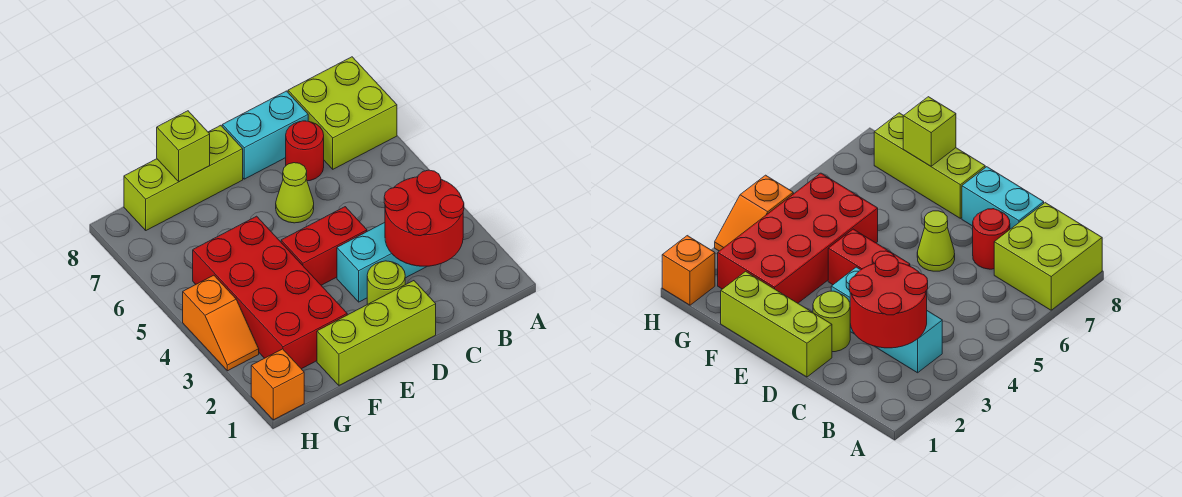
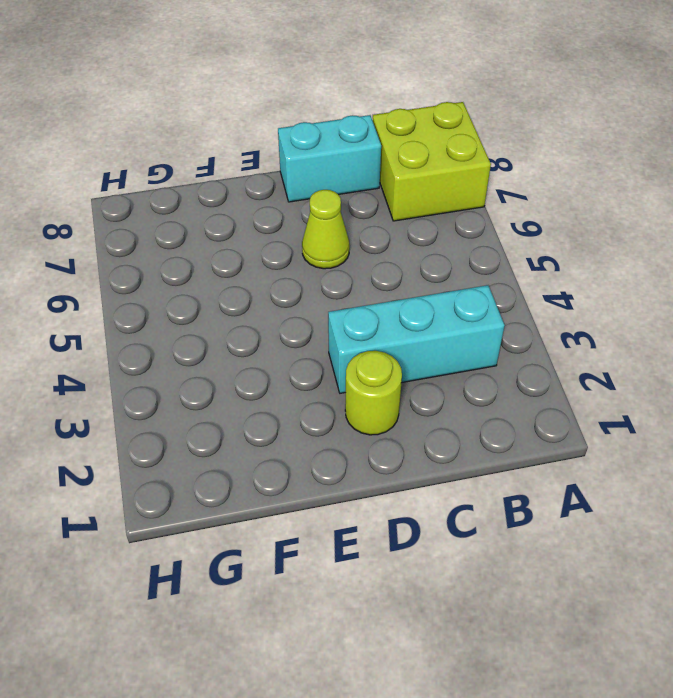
none -> red 1x1 round brick [286,121,324,181]
none -> lime 1x3 brick [317,281,436,385]
none -> red 1x2 brick [281,207,367,285]

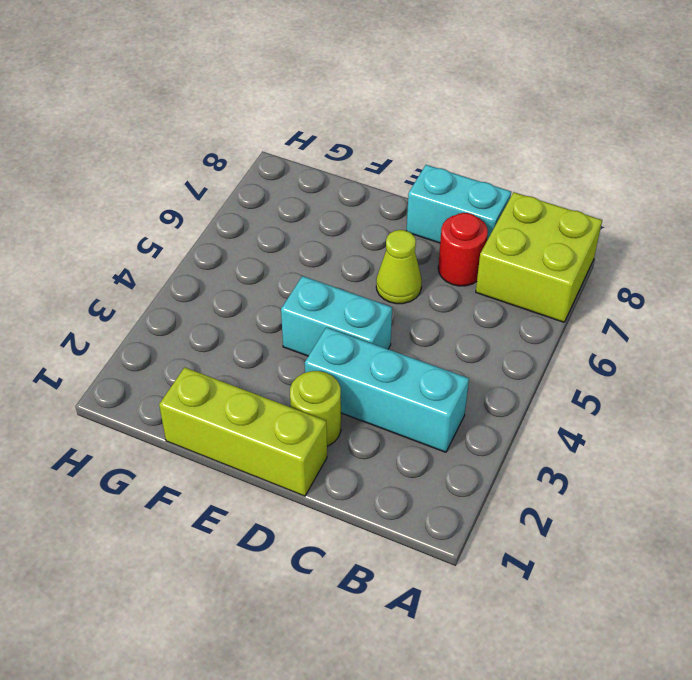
cyan 1x2 brick [281,276,392,356] -> red 1x2 brick [281,207,367,285]
none -> lime 1x3 brick [124,125,243,230]
none -> red 2x4 brick [193,216,347,369]
none -> orange 1x1 brick [251,349,304,420]

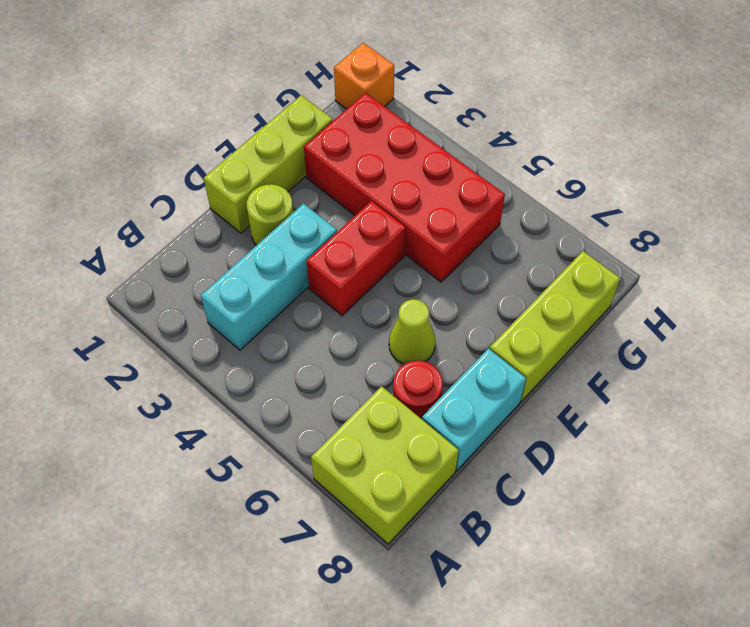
none -> orange 1x2 slope [183,275,259,371]
none -> red 2x2 round brick [384,170,464,266]
none -> lime 1x1 brick [157,111,210,182]

